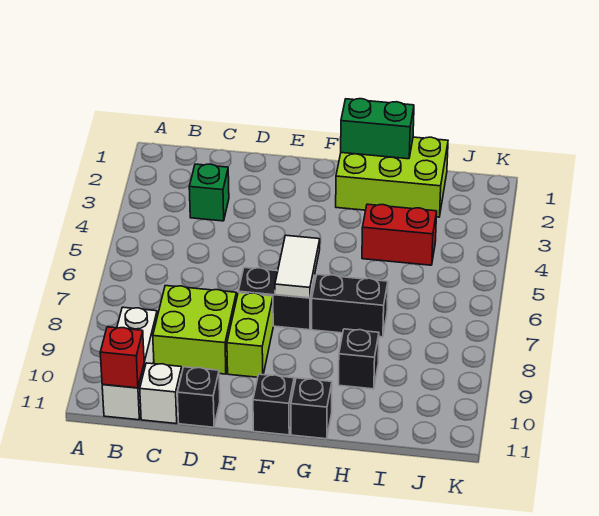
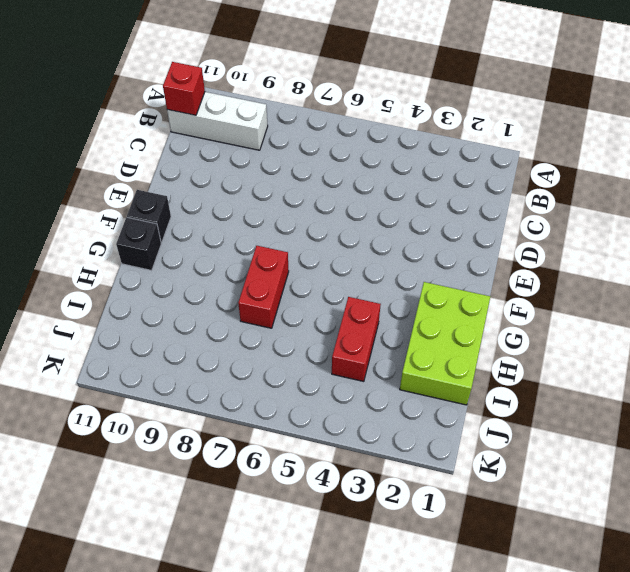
red 1x2 brick [238,246,289,328] -> black 1x2 brick [312,275,388,337]
none -> green 1x1 brick [189,164,229,221]
none -> lime 2x2 brick [153,286,237,374]
none -> white 1x1 brick [140,363,182,424]

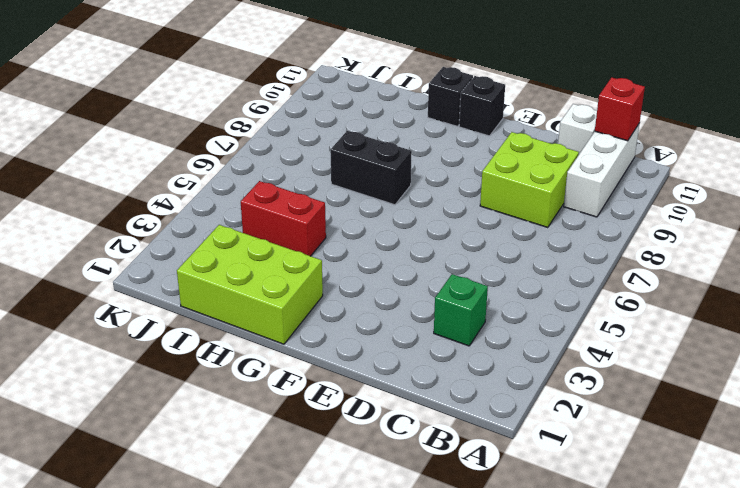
none -> black 1x1 brick [177,367,220,427]
none -> black 1x2 brick [238,267,315,330]
none -> lime 1x2 brick [227,293,273,377]

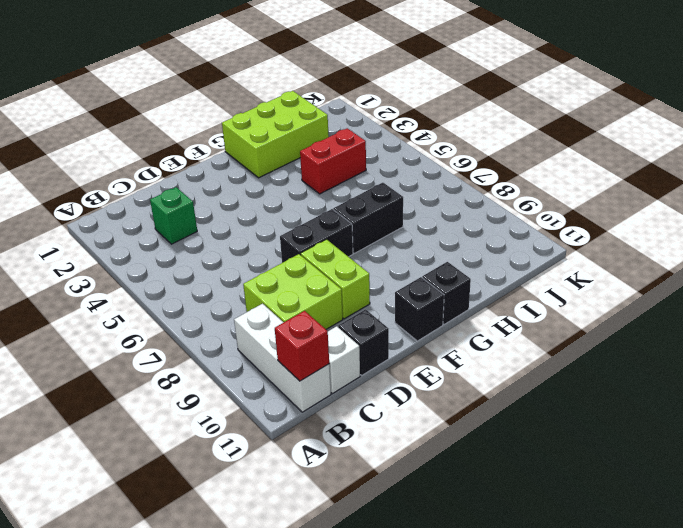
none -> black 1x1 brick [339,329,379,389]
none -> white 1x2 tile [275,235,320,298]
none -> green 1x2 brick [341,99,414,159]

